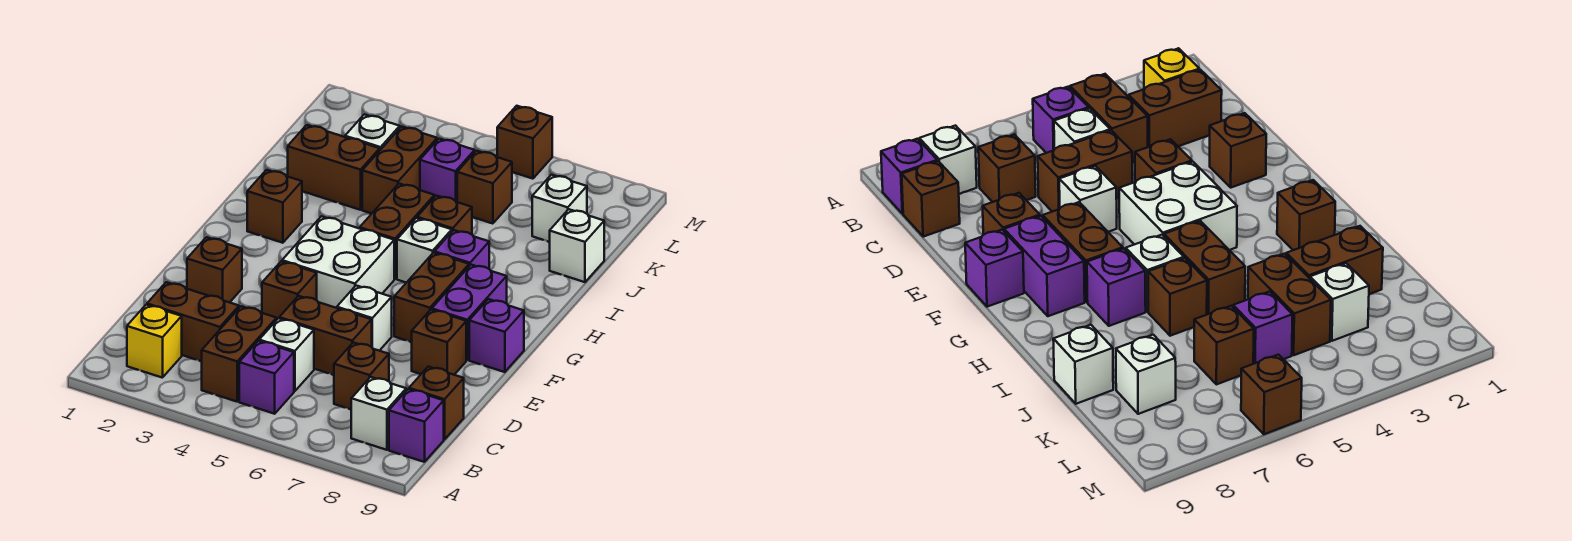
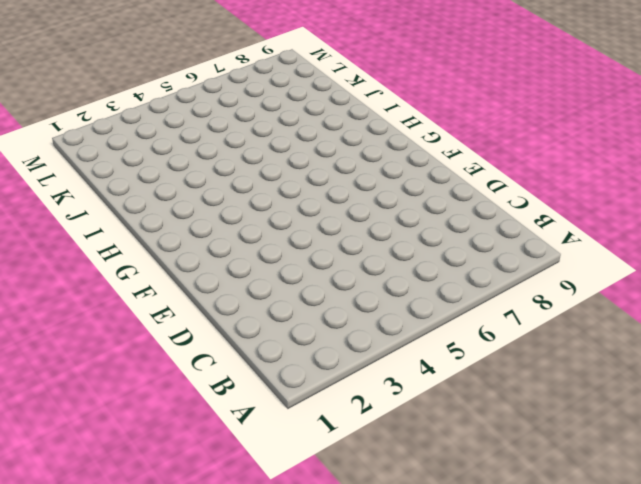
none -> yellow 1x1 brick [127,305,182,378]
none -> brown 1x2 brick [202,306,277,402]
none -> purple 1x1 brick [239,341,294,414]
none -> white 1x1 brick [351,377,406,450]

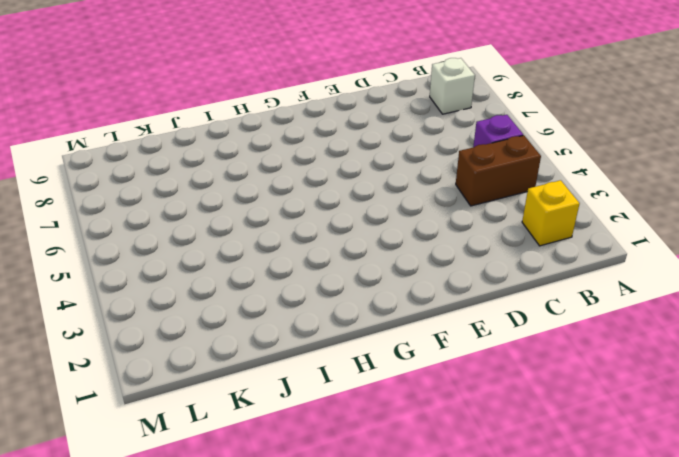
none -> purple 1x1 brick [389,389,444,462]
none -> brown 1x2 brick [147,282,239,361]
none -> white 1x1 brick [259,318,314,391]
none -> brown 1x1 brick [334,342,389,409]

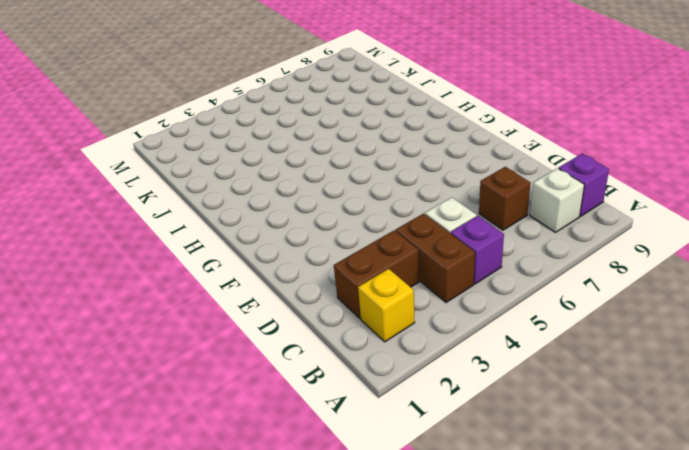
none -> brown 1x1 brick [409,367,464,440]
none -> brown 1x2 brick [279,296,372,375]
none -> brown 1x1 brick [187,237,242,302]
none -> brown 1x1 brick [262,261,317,319]

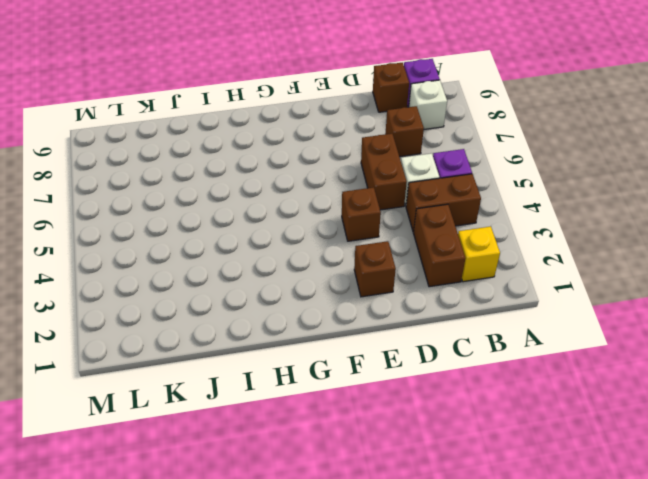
none -> white 1x1 brick [337,286,392,351]
none -> brown 1x1 brick [412,310,466,375]
none -> white 2x2 brick [282,216,394,308]
none -> brown 1x2 brick [394,253,469,342]

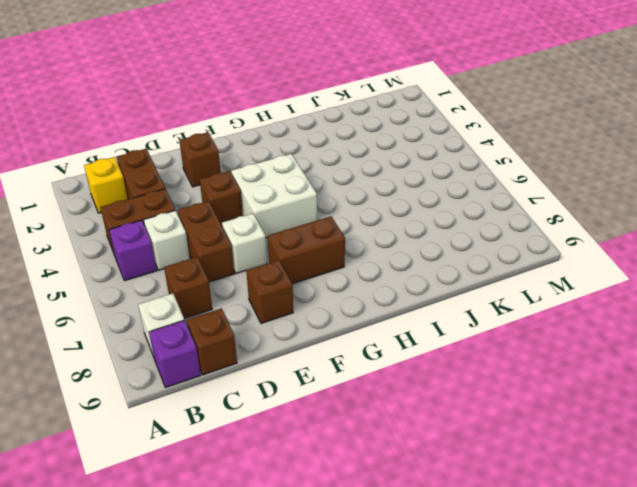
none -> purple 1x2 brick [432,265,507,360]
none -> purple 1x1 brick [469,299,524,372]
none -> brown 1x1 brick [247,170,302,243]
none -> brown 1x2 brick [360,184,434,279]

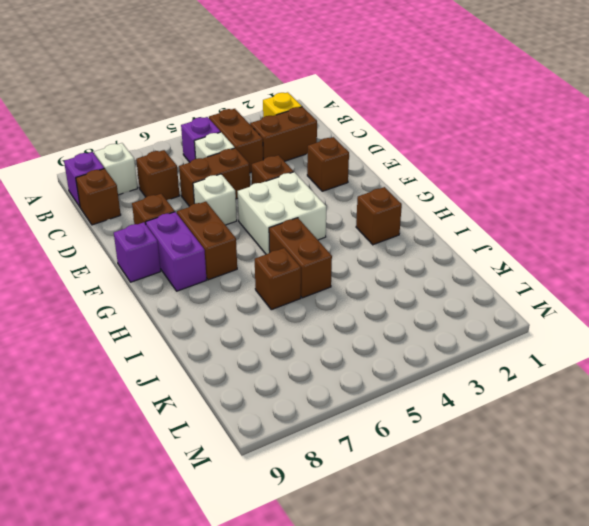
none -> white 1x1 brick [397,218,452,283]
none -> purple 1x1 brick [435,230,489,269]
none -> brown 1x2 brick [288,125,380,210]
none -> brown 1x2 brick [362,127,437,214]

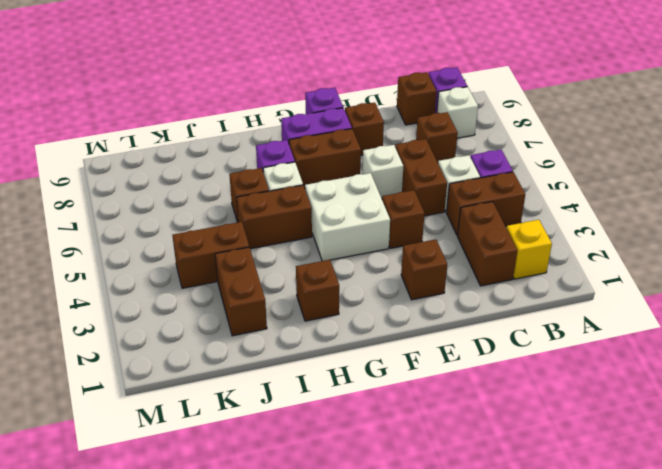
none -> white 1x1 brick [550,209,604,282]
none -> white 1x1 brick [345,114,400,150]
none -> purple 1x1 brick [420,139,475,202]
none -> brown 1x1 brick [457,151,512,224]

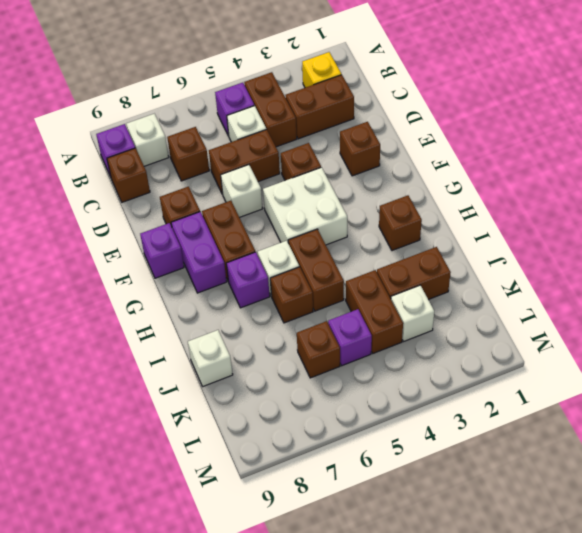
none -> white 1x1 brick [532,175,587,242]
none -> brown 1x1 brick [497,106,552,179]

